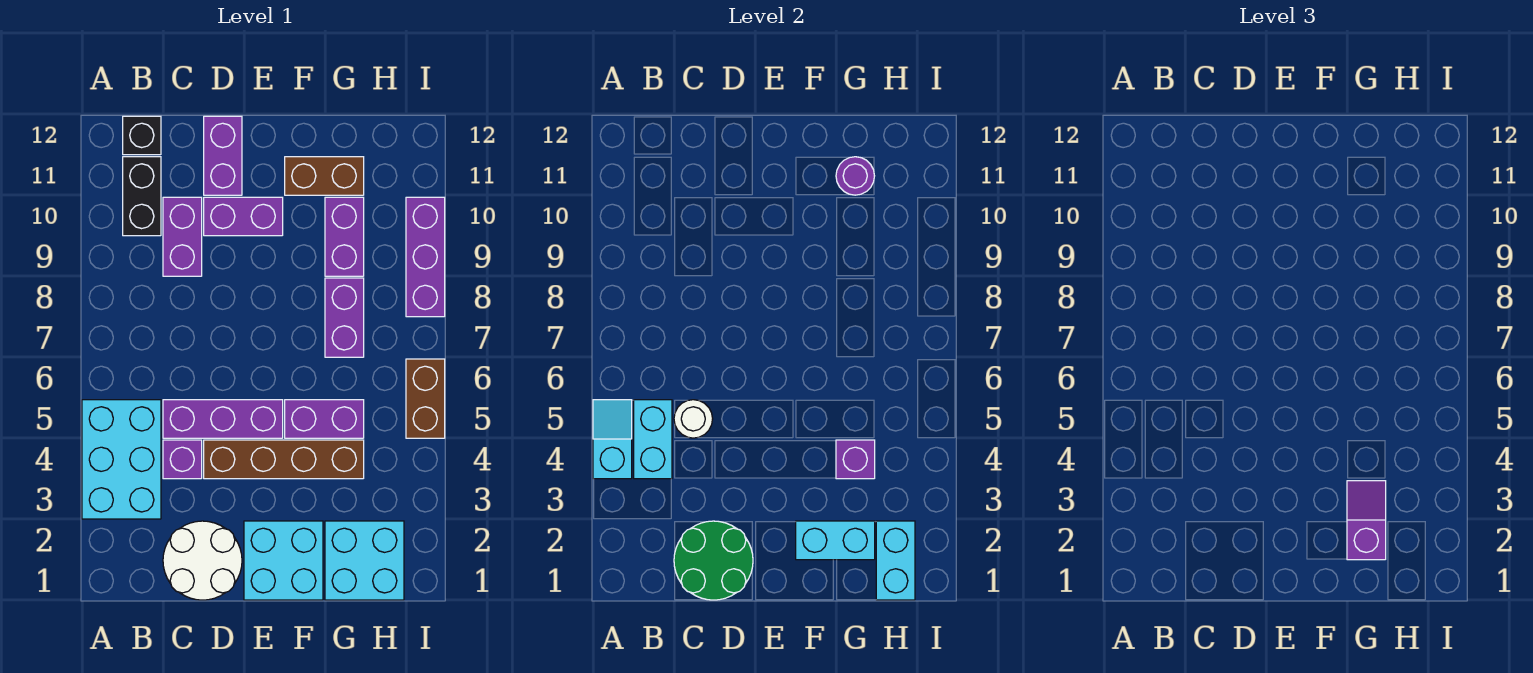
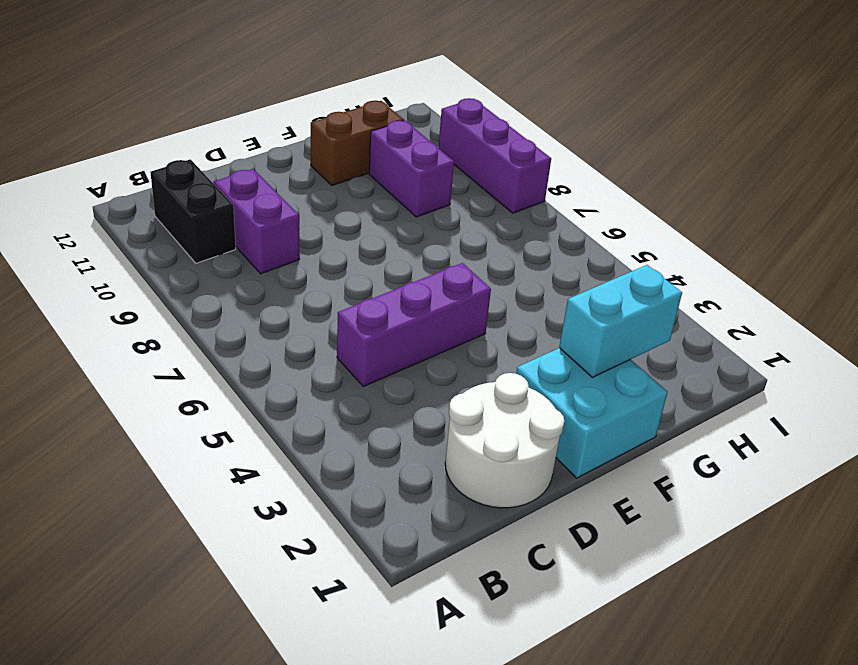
none -> cyan 2x3 brick [82,400,161,519]
none -> black 1x1 brick [123,116,161,155]
none -> purple 1x1 brick [163,440,202,479]

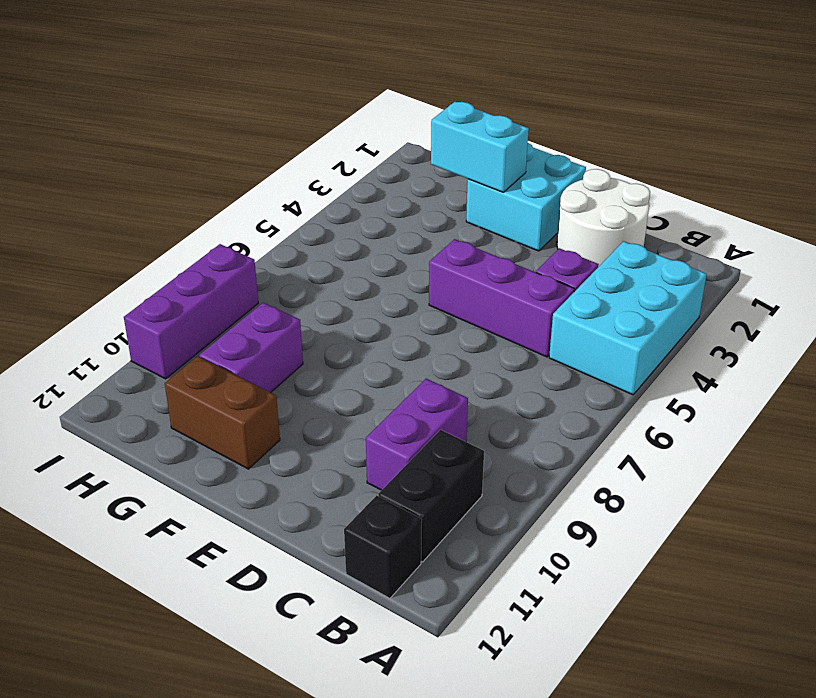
none -> brown 1x4 brick [204,440,364,479]
none -> purple 1x2 brick [204,197,283,236]
none -> purple 1x2 brick [204,116,242,195]

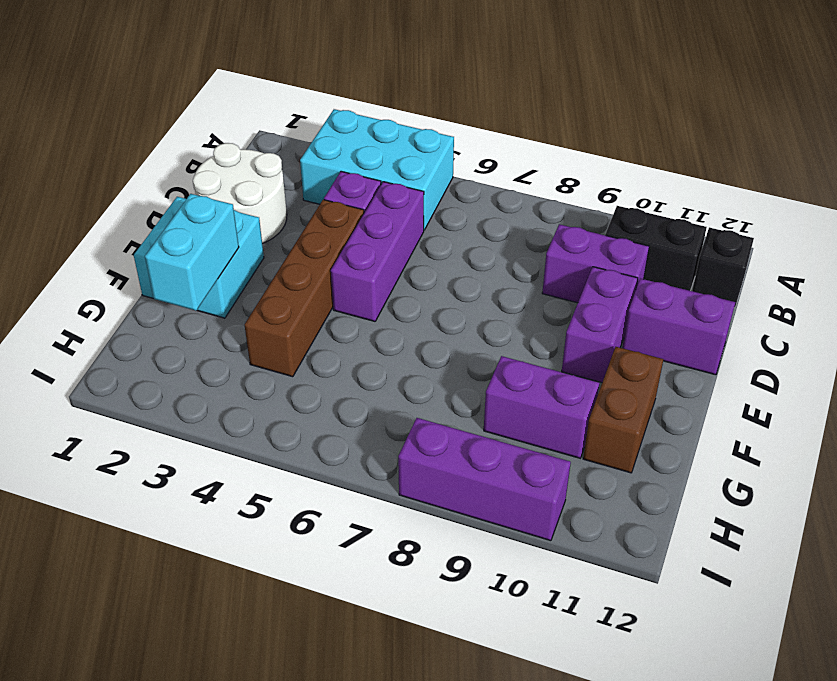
none -> purple 1x2 brick [285,400,364,438]
none -> cyan 2x2 brick [325,521,404,600]
none -> purple 1x2 brick [325,278,364,357]

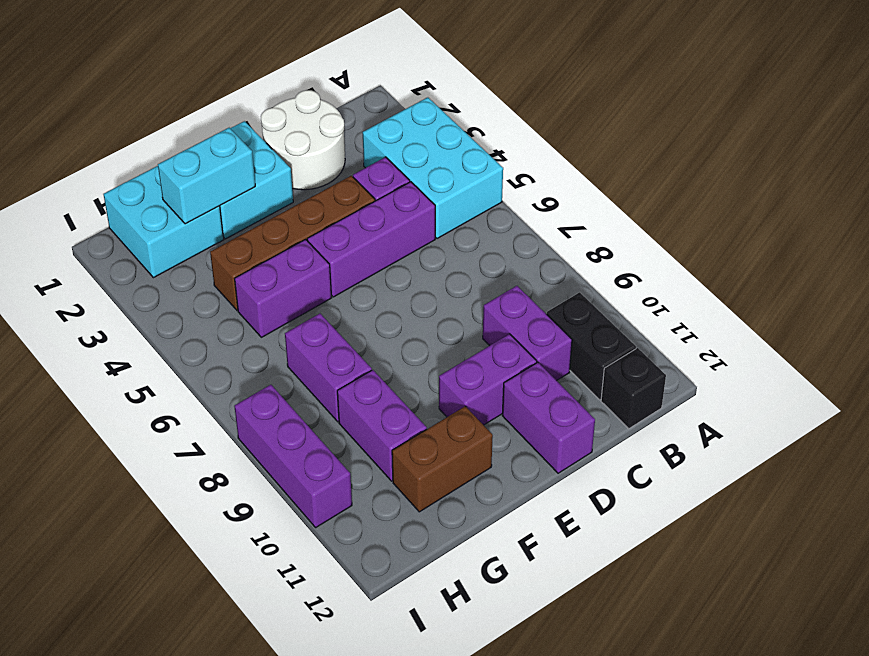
none -> brown 1x2 brick [406,359,445,438]
none -> cyan 1x2 slope [593,400,632,479]
none -> cyan 1x2 brick [634,400,672,479]

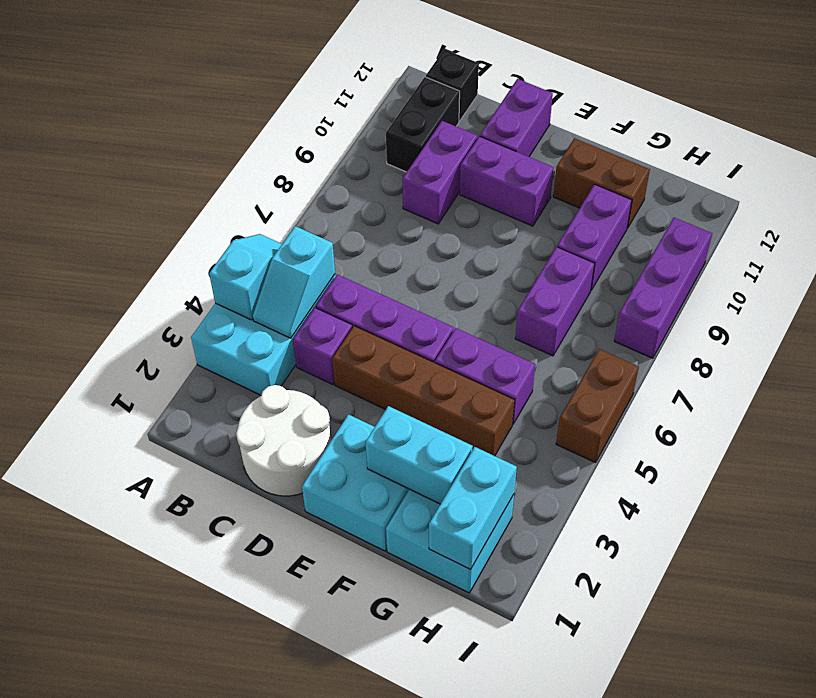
cyan 1x2 slope [253,226,335,338] -> cyan 1x2 brick [634,400,672,479]
none -> green 2x2 round brick [674,521,753,600]
none -> white 1x1 round brick [674,400,713,438]
none -> purple 1x1 brick [836,440,875,479]

